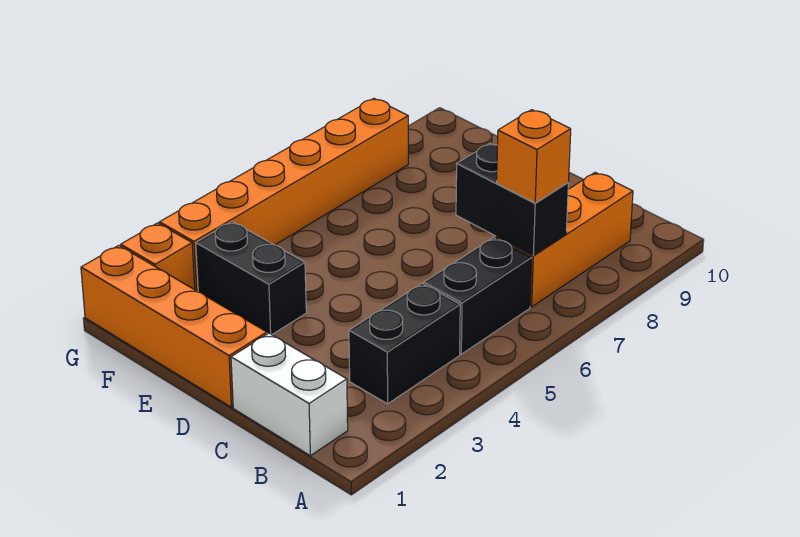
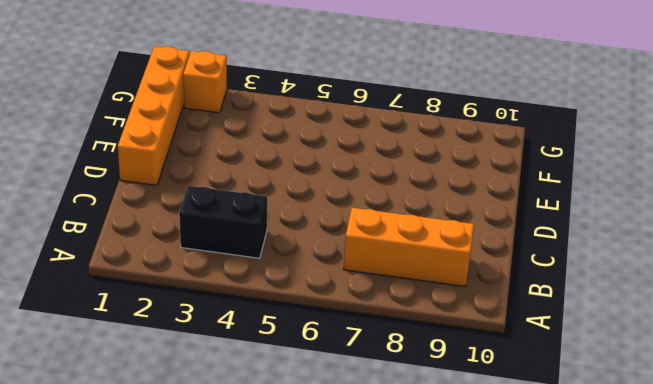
none -> white 1x2 brick [231,333,348,456]
none -> black 1x2 brick [424,238,532,354]

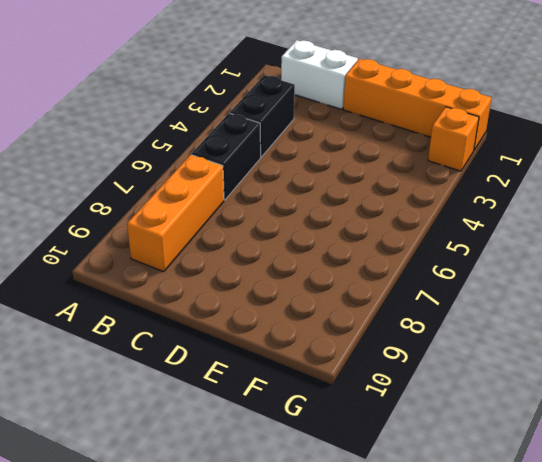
none -> black 1x2 brick [196,222,306,335]
none -> orange 1x6 brick [159,99,408,291]

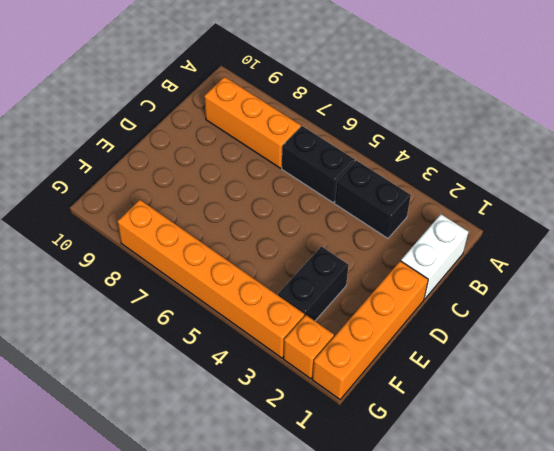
none -> black 1x2 brick [456,143,568,256]
none -> orange 1x1 brick [497,110,571,203]

